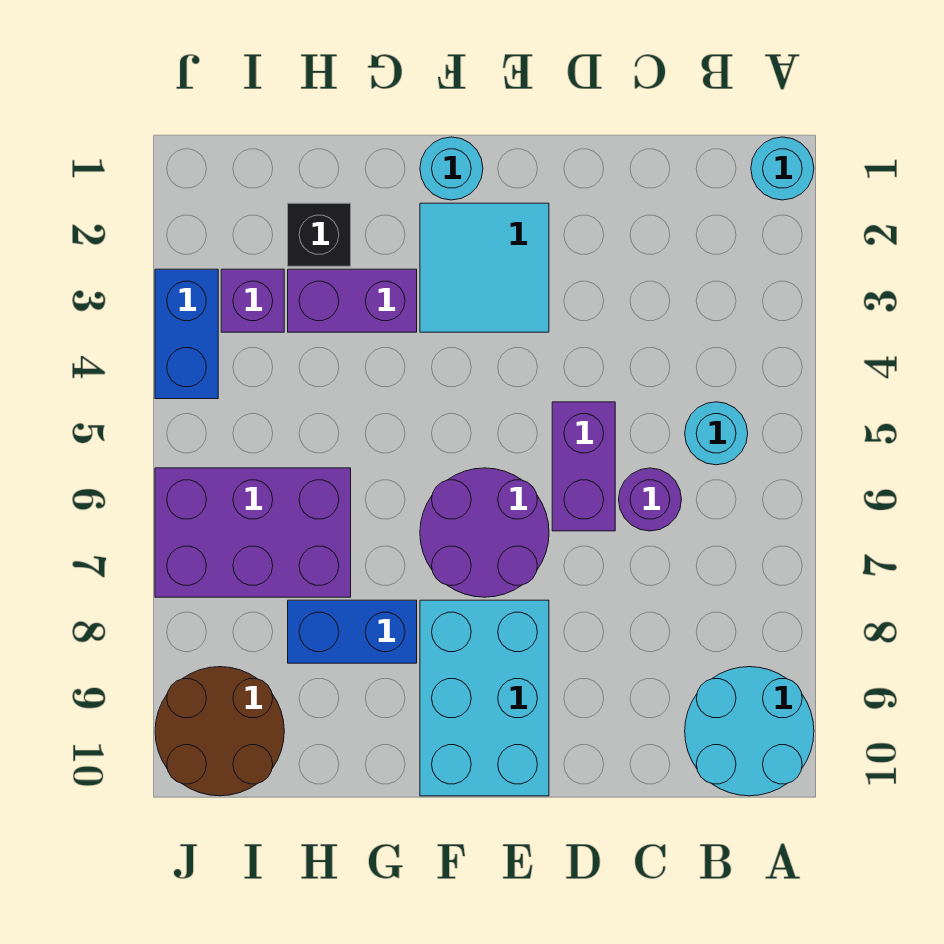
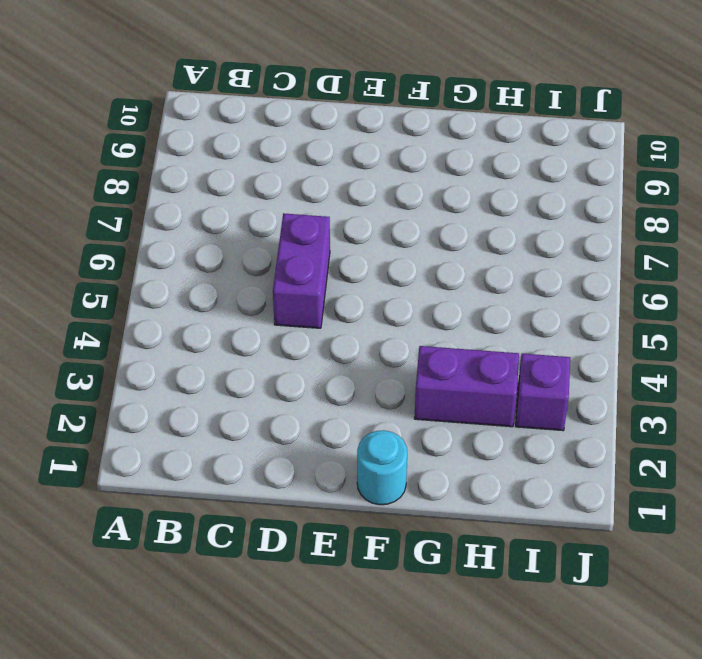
none -> cyan 1x1 round brick [751,137,814,200]
none -> cyan 2x2 round brick [685,667,814,796]
none -> cyan 1x1 round brick [685,402,748,465]

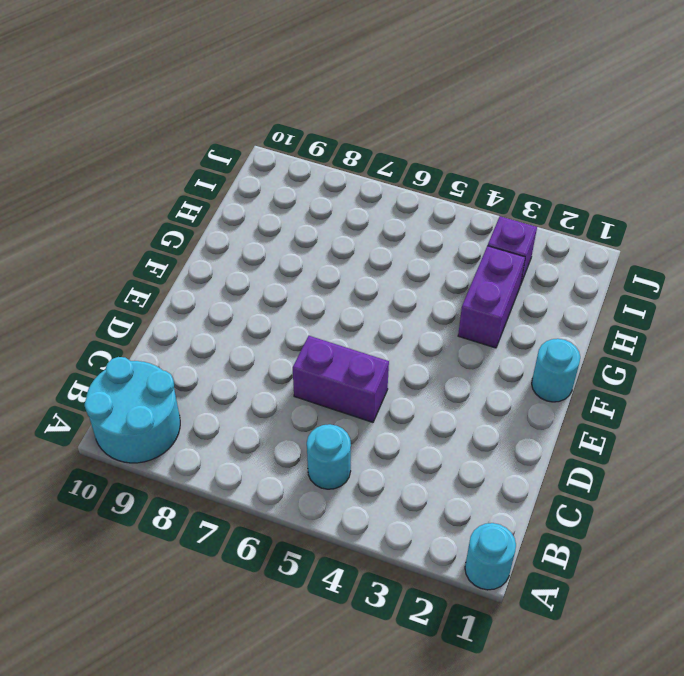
none -> purple 1x1 round brick [619,468,682,531]
none -> cyan 2x2 tile [420,203,549,332]
none -> purple 2x2 round brick [420,468,549,597]

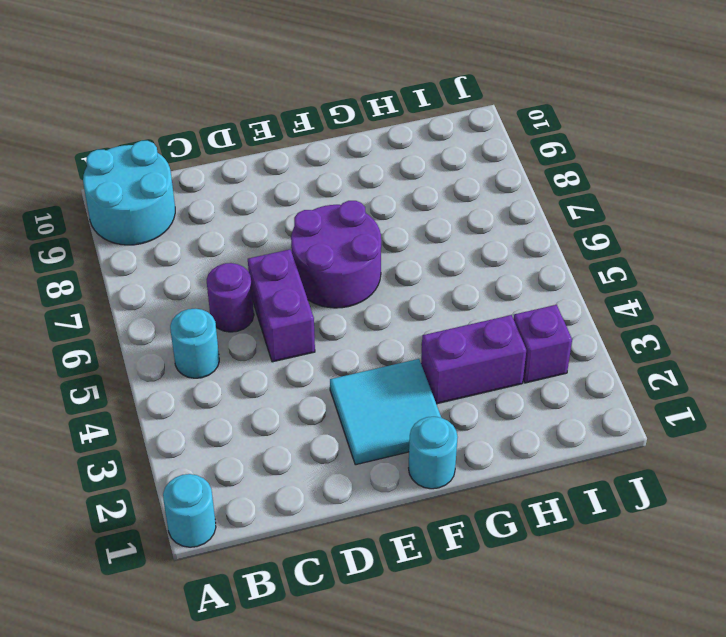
none -> cyan 2x3 brick [420,600,549,796]
none -> blue 1x2 brick [288,600,417,663]
none -> black 1x1 brick [288,203,351,266]

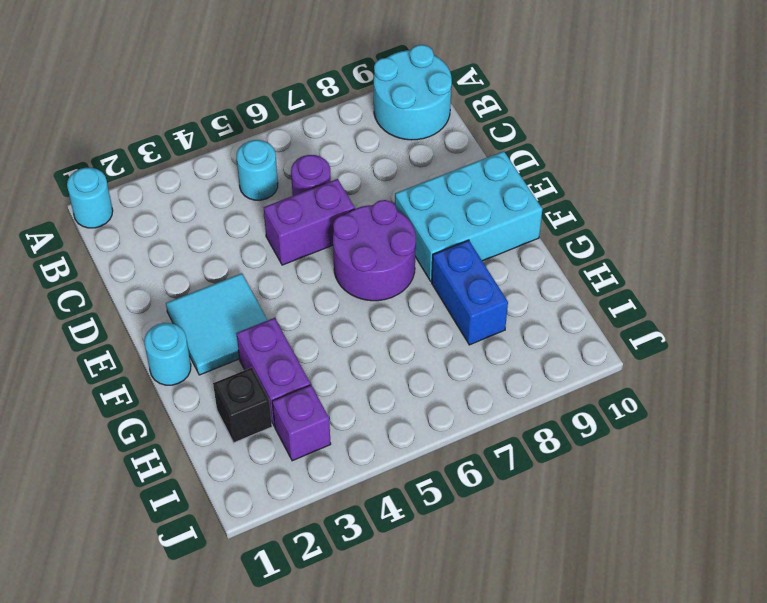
none -> purple 2x3 brick [155,468,351,597]
none -> brown 2x2 round brick [155,667,284,796]
none -> blue 1x2 brick [155,269,218,399]

